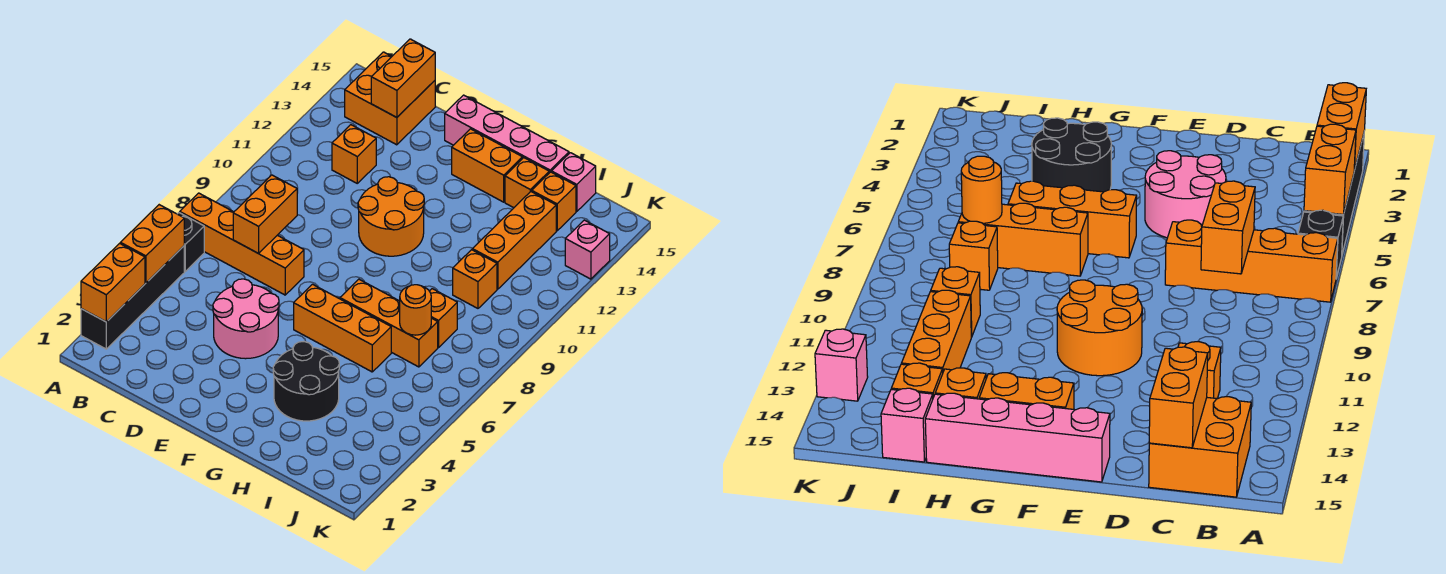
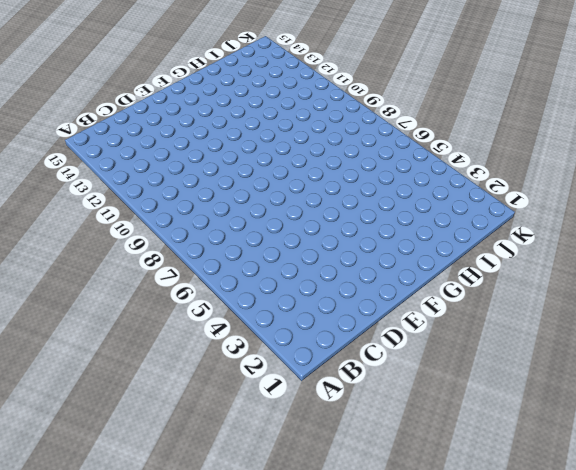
none -> black 1x4 brick [81,246,184,349]
none -> black 1x1 brick [178,213,204,271]
none -> orange 1x4 brick [180,193,304,295]

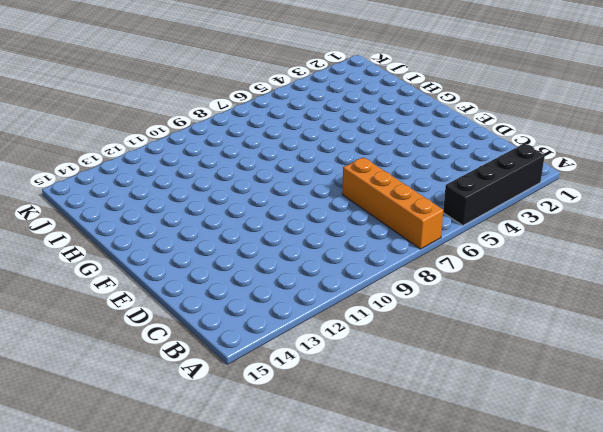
none -> black 1x1 brick [178,213,204,271]
none -> orange 2x2 brick [345,52,435,145]
none -> orange 1x1 brick [332,125,376,183]

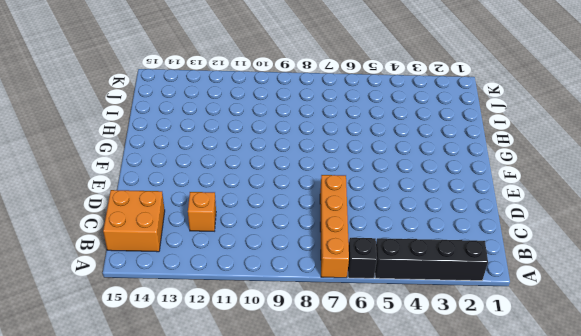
none -> pink 2x2 round brick [213,279,279,359]
none -> orange 2x2 round brick [358,177,424,256]
none -> pink 1x4 brick [445,95,569,173]

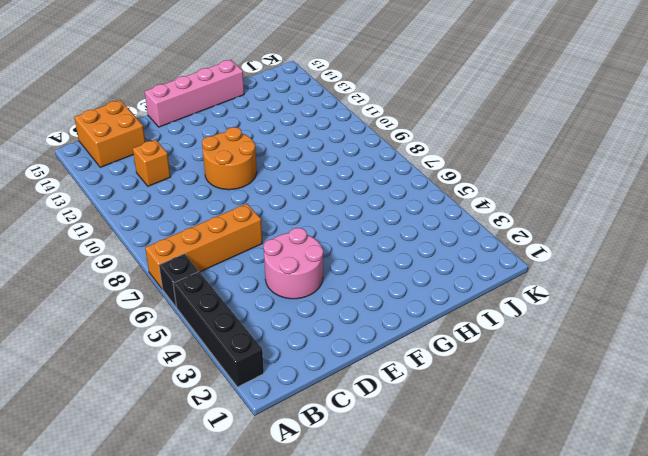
none -> orange 1x3 brick [294,284,391,372]
none -> orange 1x2 brick [452,129,523,202]
none -> black 2x2 round brick [273,342,339,421]

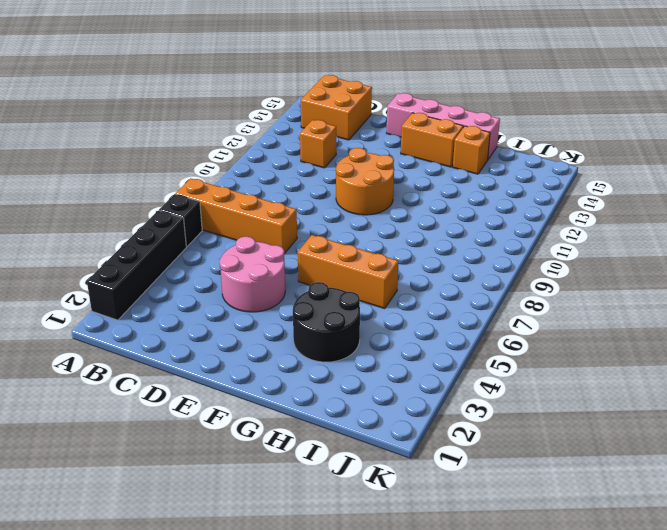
none -> orange 1x3 brick [340,279,438,367]
none -> orange 1x1 brick [430,289,457,347]
none -> orange 1x1 brick [453,250,497,308]

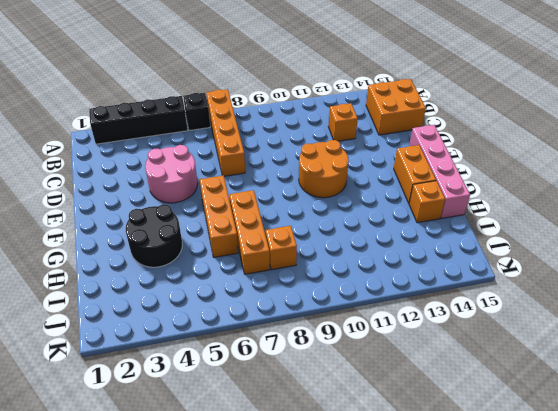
none -> orange 1x1 brick [453,250,497,308]
none -> orange 1x3 brick [472,192,556,289]
none -> orange 1x1 brick [532,172,576,231]

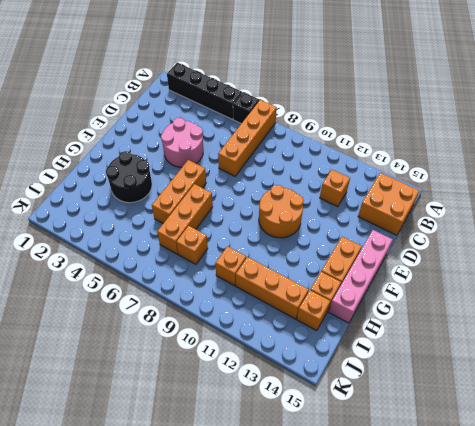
none -> pink 1x1 brick [551,153,596,211]
none -> pink 1x1 brick [565,220,610,279]
none -> orange 1x2 brick [81,243,145,322]

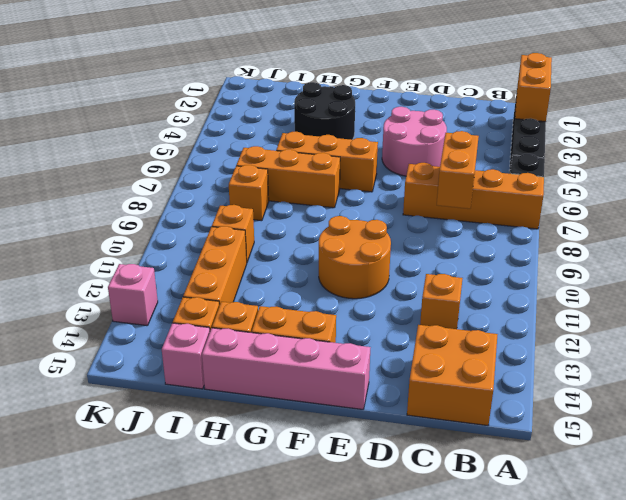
none -> orange 1x2 brick [120,205,184,283]
none -> orange 1x2 brick [371,39,435,117]
none -> orange 1x1 round brick [400,285,431,335]

